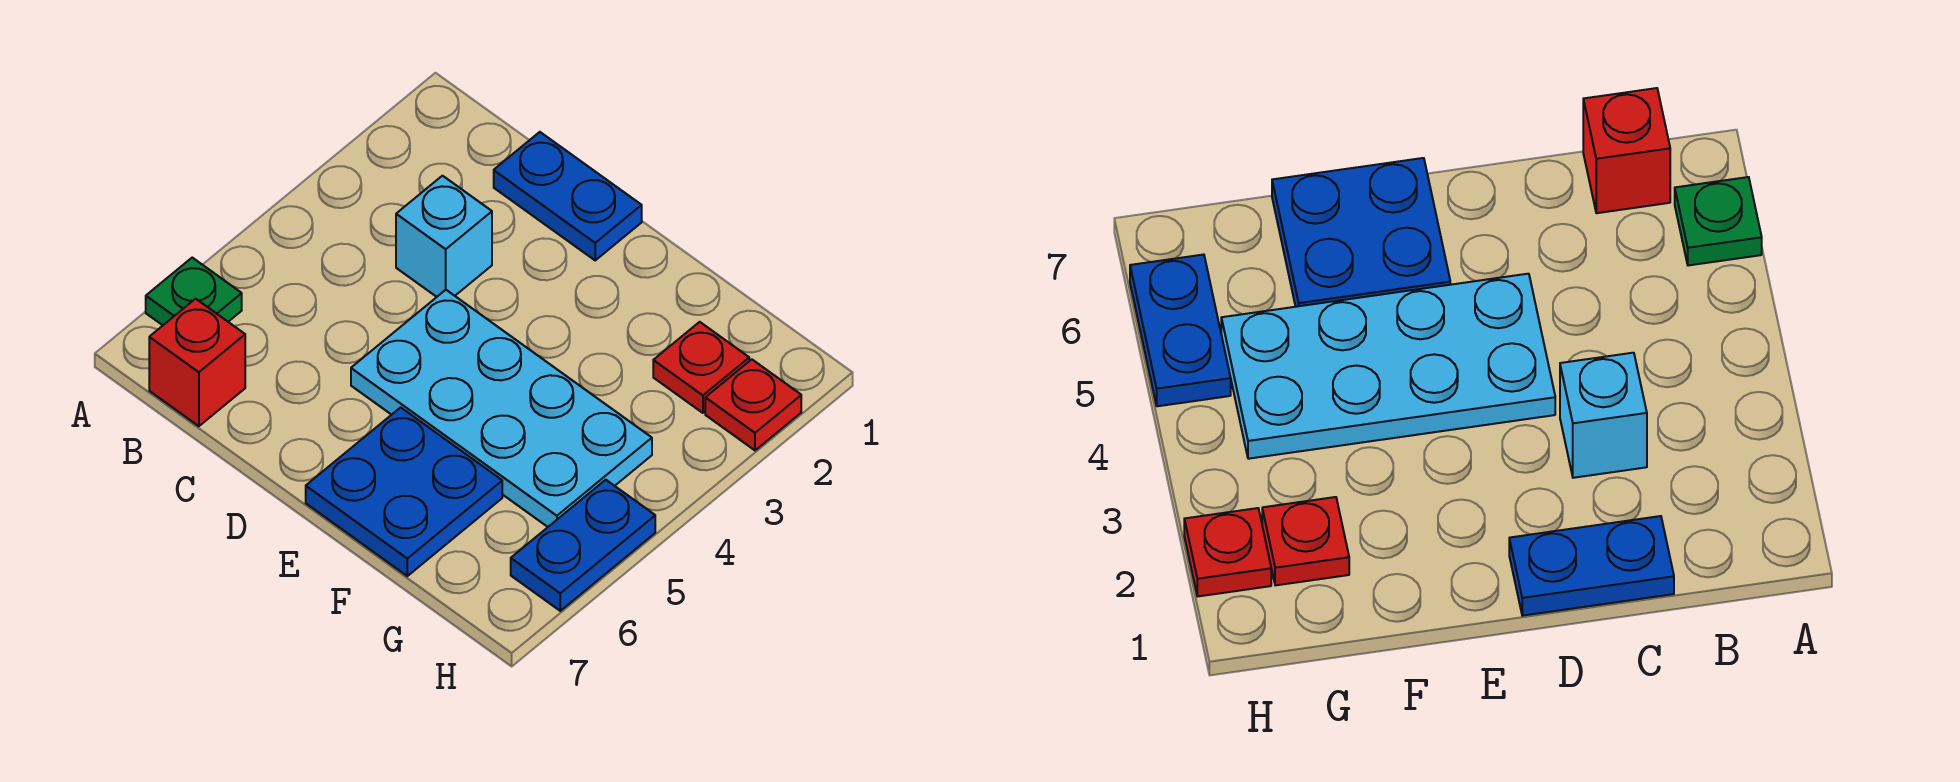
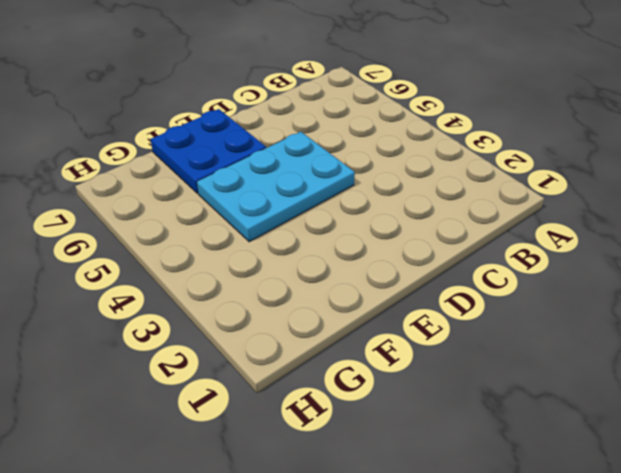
cyan 2x3 plate [197,132,355,242] -> cyan 2x4 plate [351,290,652,527]
none -> green 1x1 plate [146,258,242,325]
none -> red 1x1 brick [149,299,245,426]

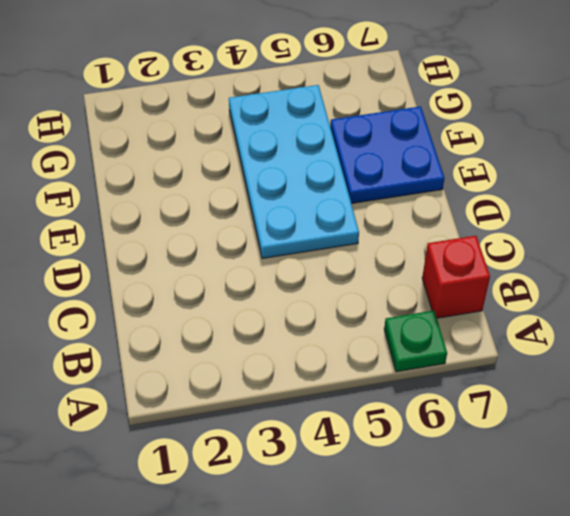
none -> blue 1x2 plate [494,132,642,260]
none -> cyan 1x1 brick [396,176,492,297]

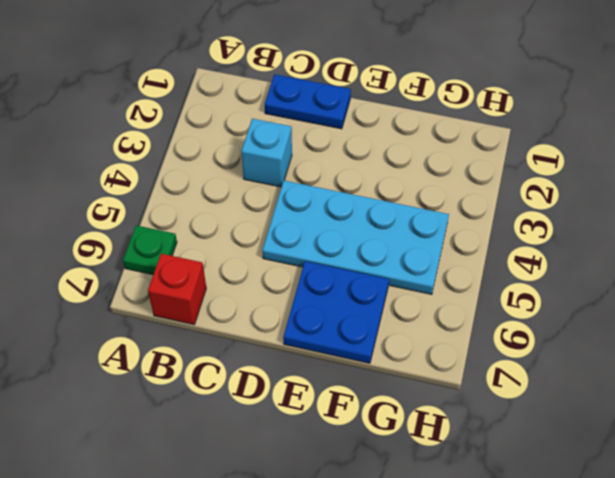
none -> red 1x1 plate [653,322,749,413]
none -> red 1x1 plate [705,359,801,450]

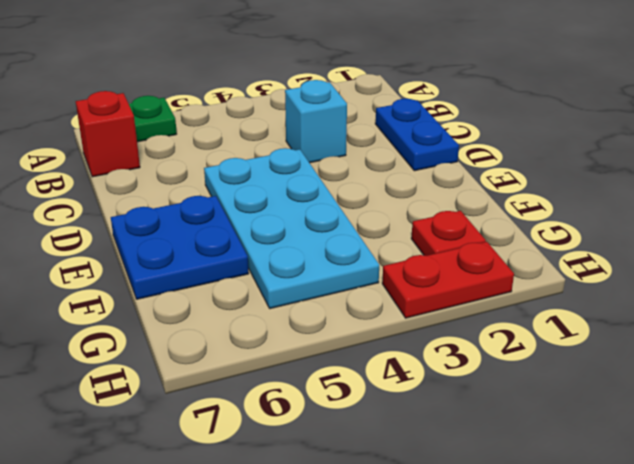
red 1x2 plate [382,242,514,318] -> red 1x1 plate [705,359,801,450]
none -> blue 1x2 plate [511,480,655,611]

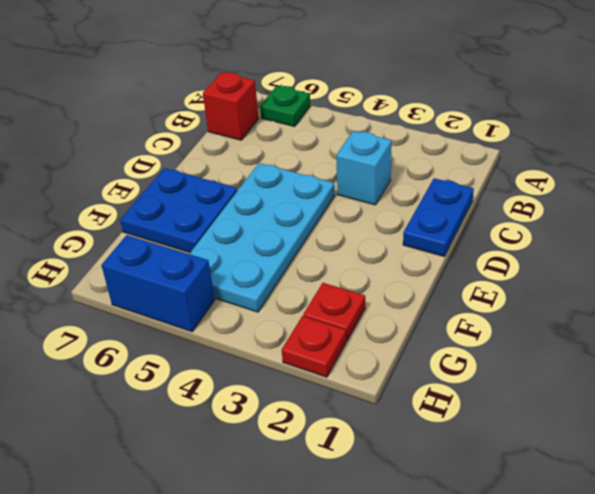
blue 1x2 brick [101,235,215,332] -> blue 1x2 plate [511,480,655,611]

